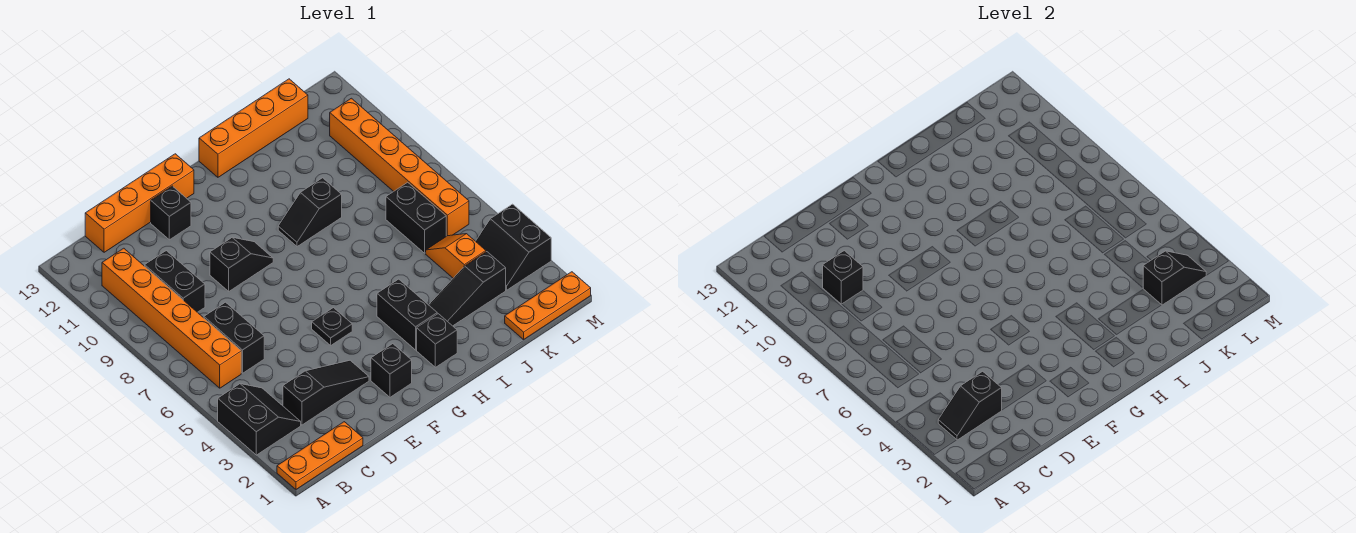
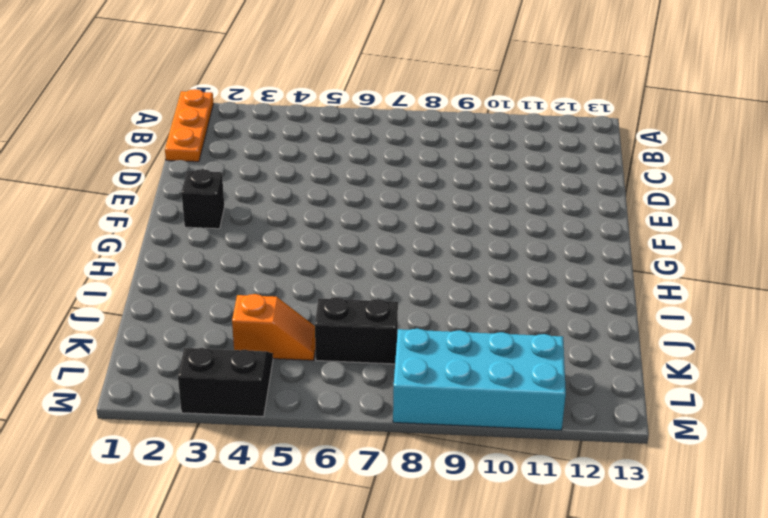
cyan 2x4 brick [393,329,566,430] -> orange 1x6 brick [330,98,469,236]
none -> black 2x2 slope [218,384,301,455]
none -> orange 1x6 brick [102,248,241,388]
none -> black 1x3 slope [283,360,369,425]

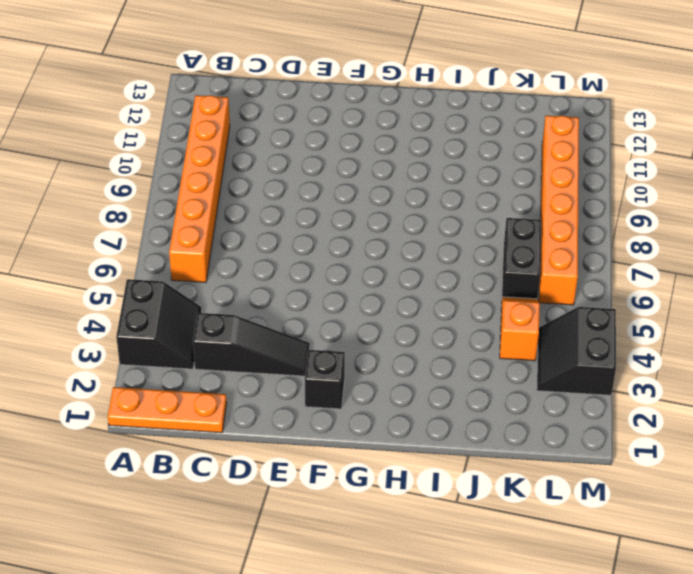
none -> black 1x2 brick [204,302,264,373]
none -> black 1x2 brick [145,251,205,312]
none -> orange 1x4 brick [85,154,194,252]

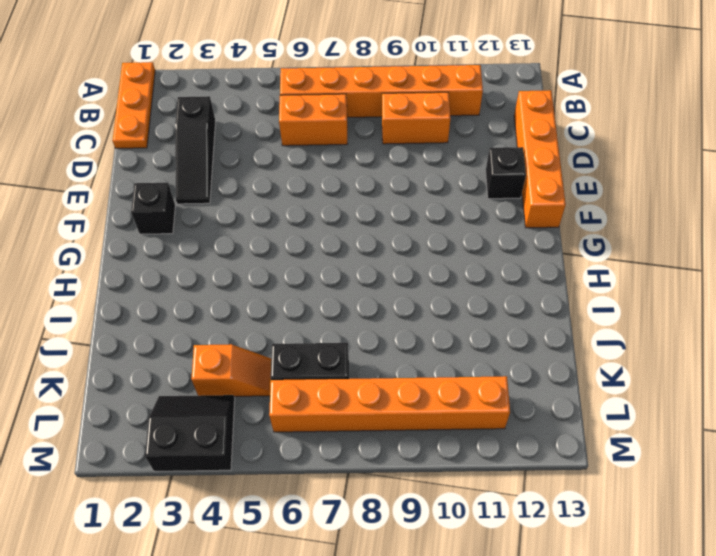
orange 1x2 brick [279,94,347,146] -> black 1x2 brick [204,302,264,373]
orange 1x2 brick [382,92,451,144] -> black 1x2 brick [145,251,205,312]
none -> black 2x2 slope [218,384,301,455]
none -> black 1x2 slope [210,237,273,291]
none -> black 1x1 plate [312,308,352,345]

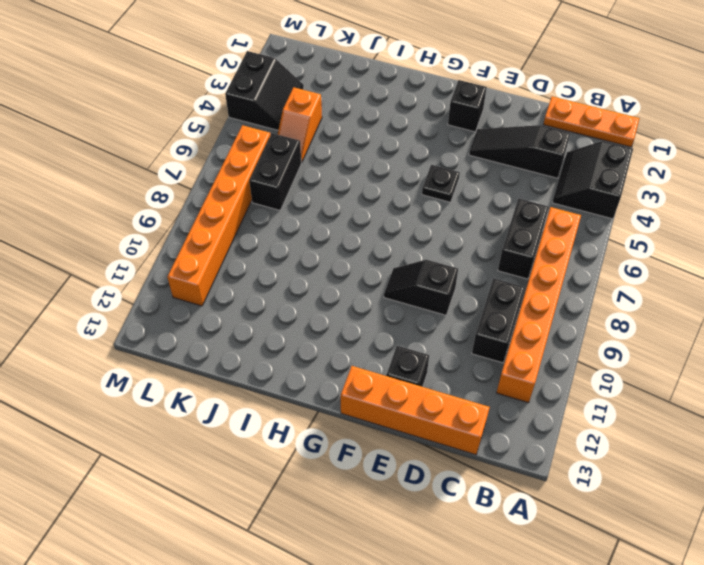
none -> black 1x1 brick [417,314,457,367]
none -> black 1x2 brick [377,279,437,350]
none -> black 1x2 slope [278,178,342,246]

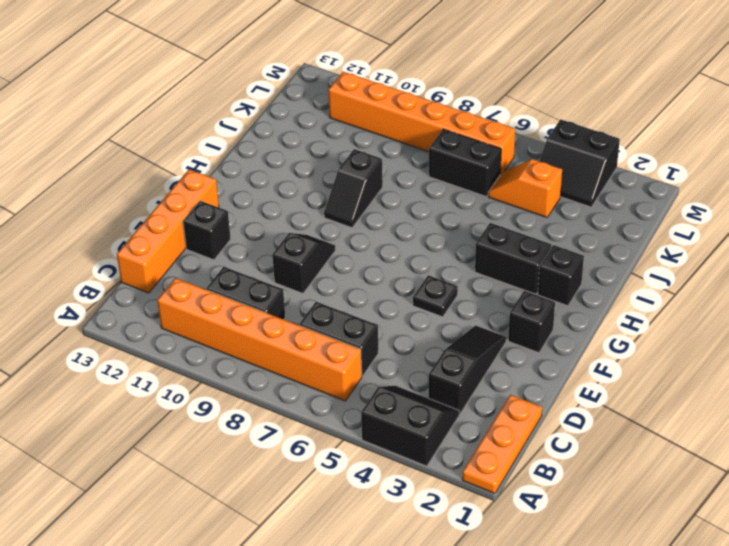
none -> orange 1x4 brick [199,79,308,177]
none -> black 1x3 slope [429,252,506,326]
none -> orange 1x3 plate [505,272,591,340]

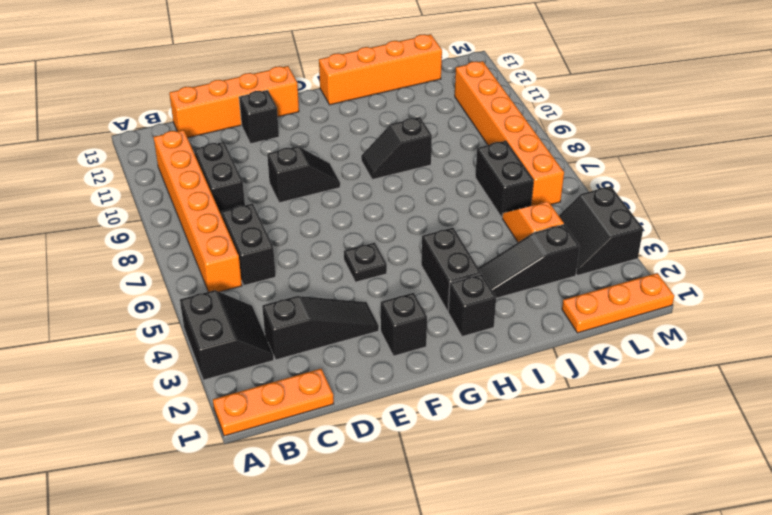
none -> black 1x2 slope [938,371,1002,440]
none -> black 1x1 brick [823,251,863,304]
none -> black 1x2 slope [1143,251,1206,305]

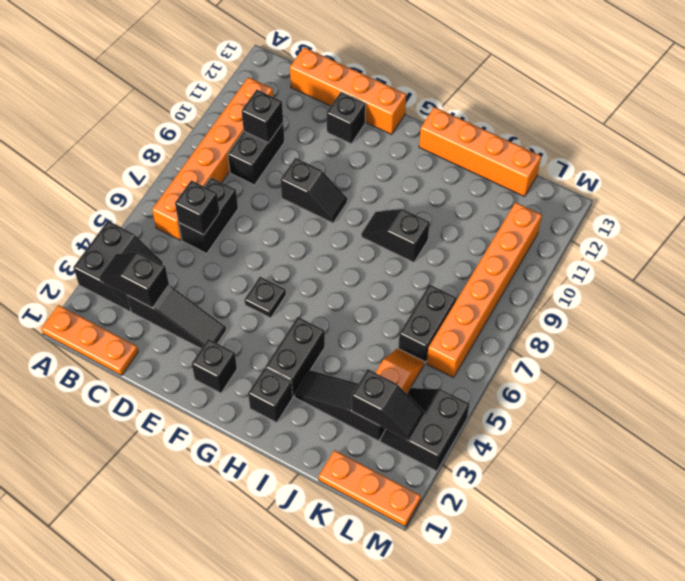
black 1x1 brick [175,180,220,235] -> none

